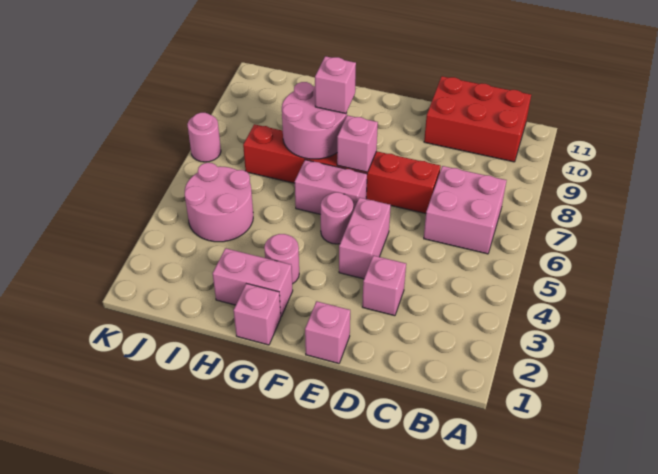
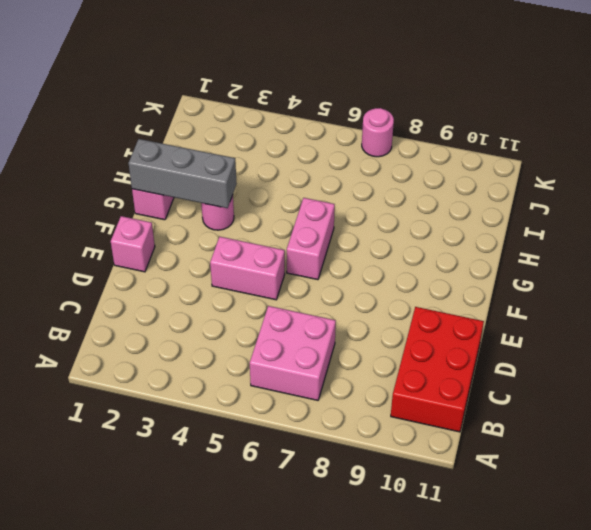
grey 1x3 brick [128,139,237,208] -> none
none -> pink 1x1 brick [362,255,406,316]
none -> red 1x6 brick [243,124,441,214]
none -> pink 1x1 round brick [321,192,353,244]

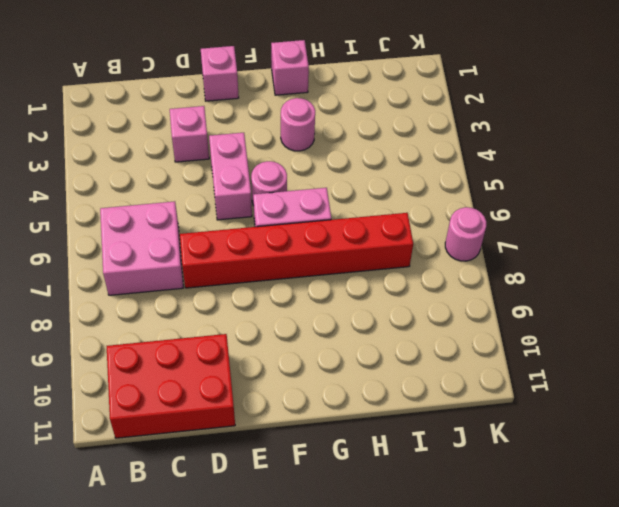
none -> pink 1x2 brick [213,248,293,316]
none -> pink 2x2 round brick [185,163,253,242]
none -> pink 1x1 brick [337,115,378,172]

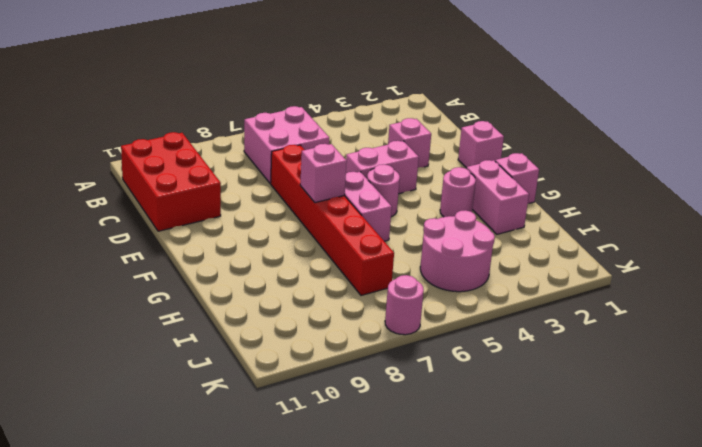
none -> pink 2x2 round brick [282,82,347,159]
none -> pink 1x1 brick [315,56,356,114]

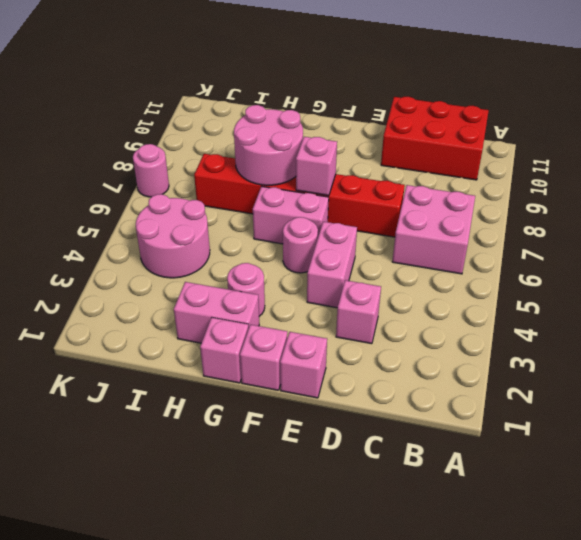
pink 1x1 brick [240,325,287,390] -> pink 1x1 brick moved to [315,56,356,114]

